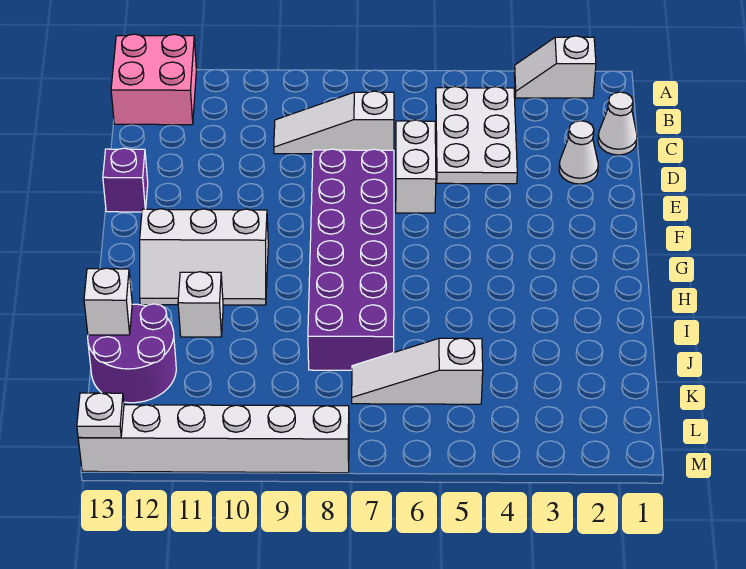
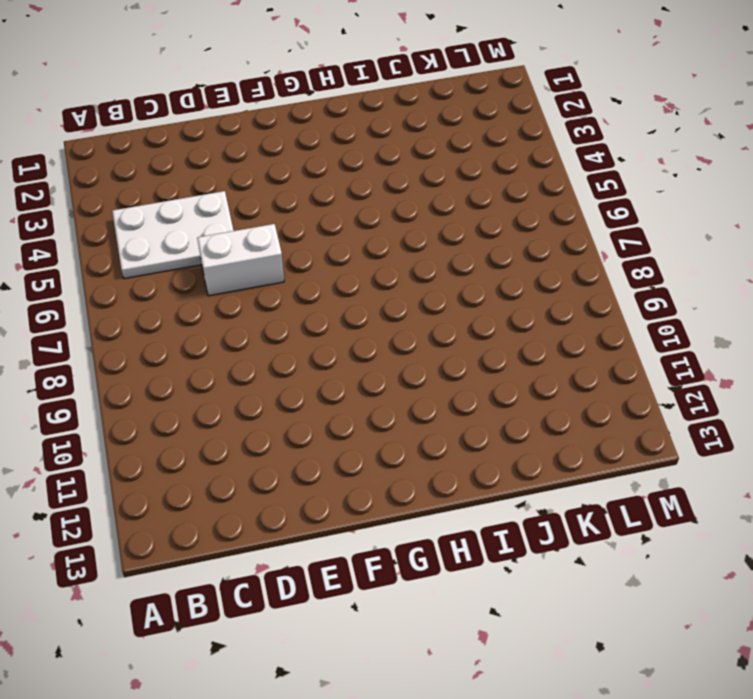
none -> white 1x2 slope [514,36,596,98]
none -> pink 2x2 brick [111,34,196,125]
none -> white 1x1 cone [598,92,637,155]

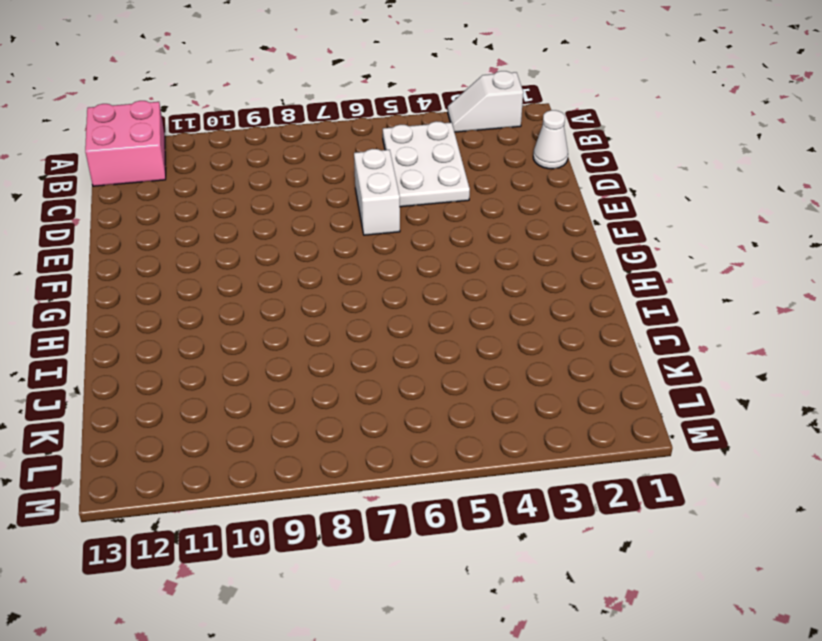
none -> white 1x3 slope [274,91,394,154]
none -> white 1x1 cone [559,121,598,184]
none -> purple 2x6 brick [308,149,394,370]

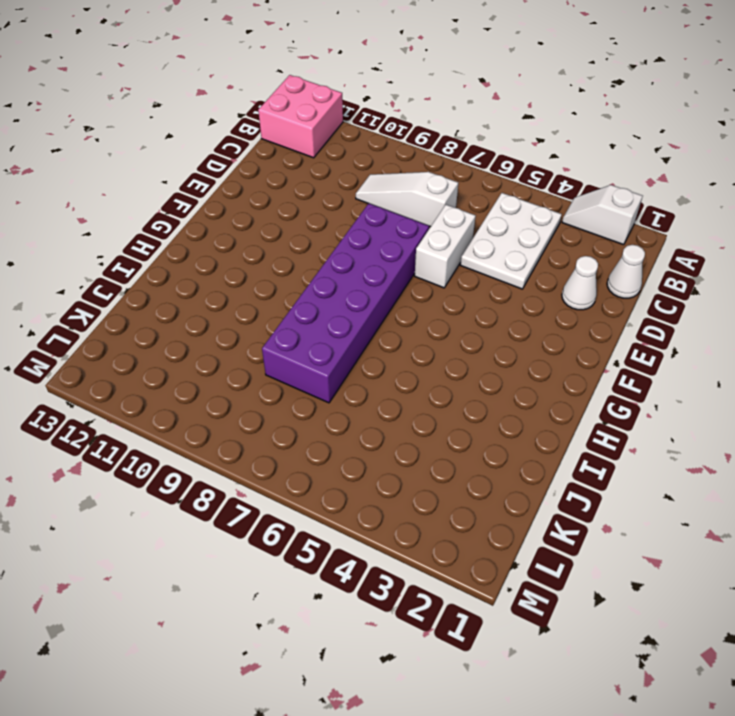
none -> purple 1x1 brick [103,148,148,212]
none -> white 2x3 slope [140,209,268,305]
none -> white 1x1 brick [178,272,223,337]

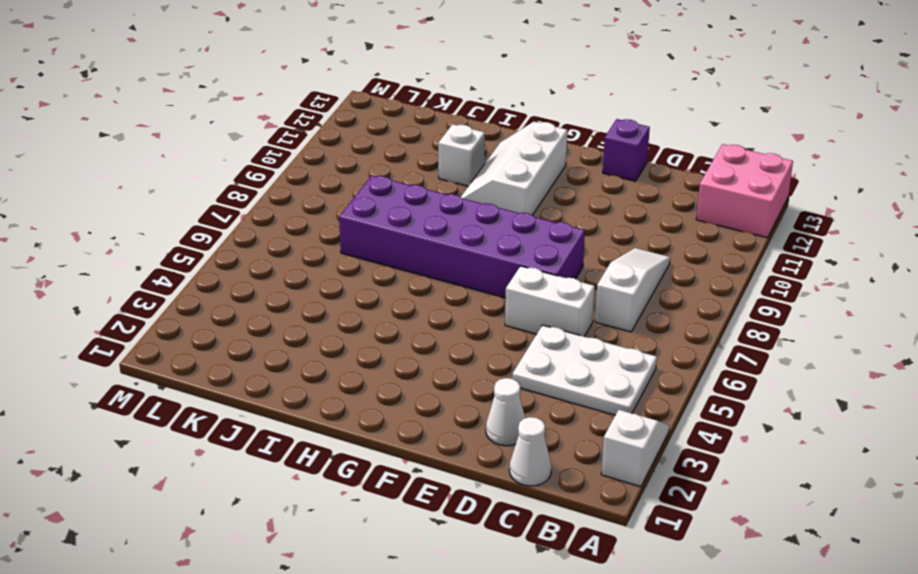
none -> purple 2x2 round brick [88,304,176,403]
none -> white 1x3 slope [352,338,483,404]
none -> white 1x6 brick [78,405,349,473]

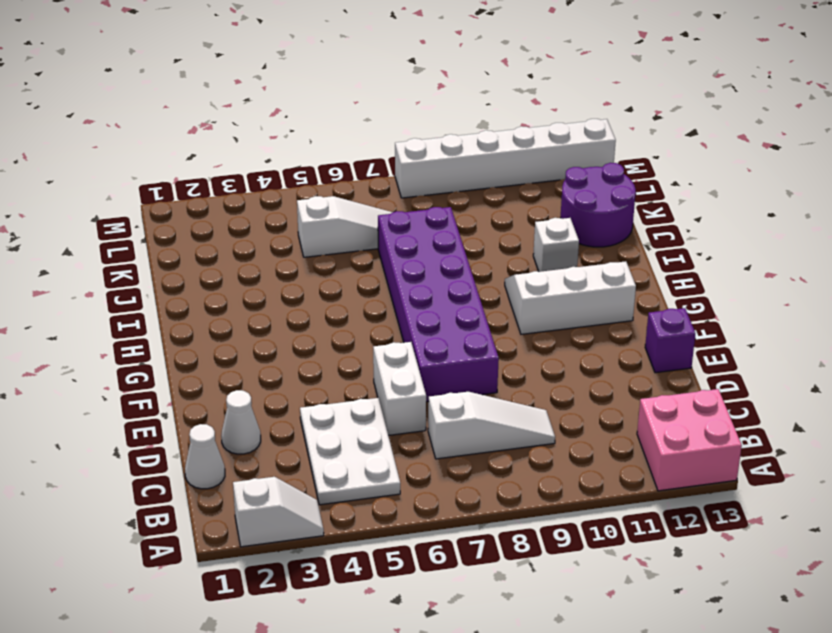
none -> white 1x1 brick [84,268,132,335]
none -> white 1x1 plate [77,393,124,438]

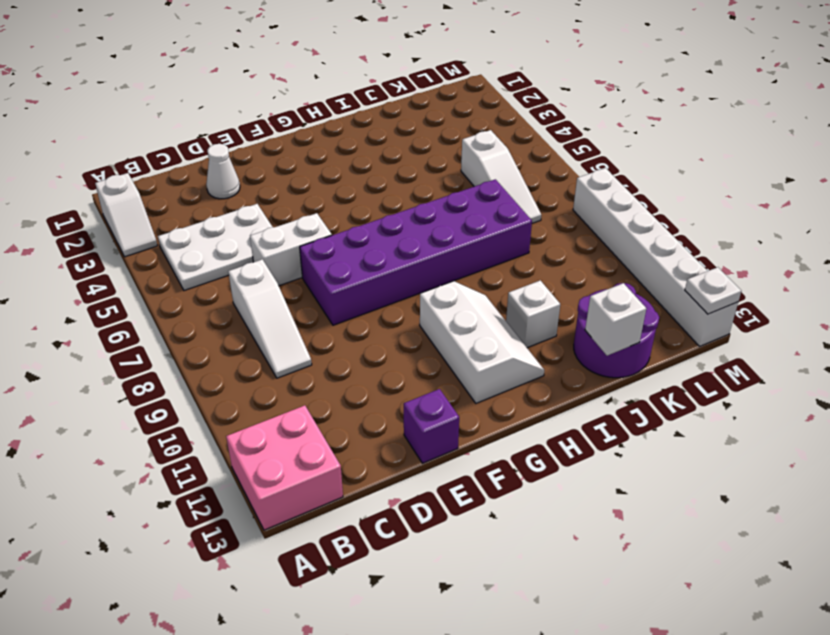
none -> white 1x1 cone [598,92,637,155]

